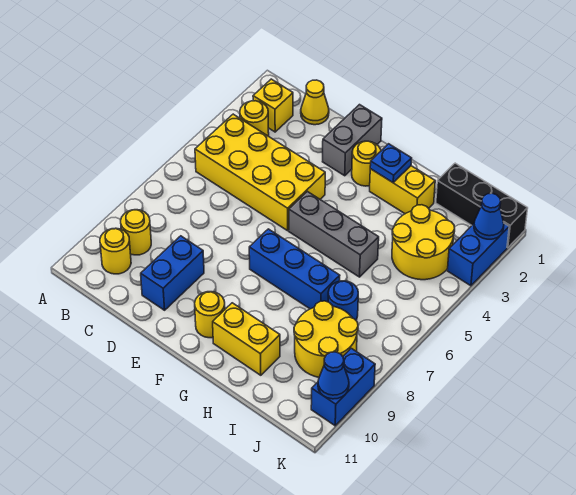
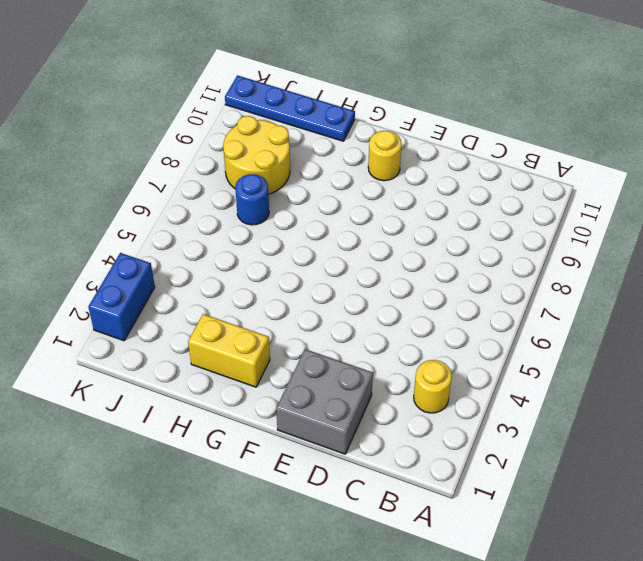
grey 2x2 brick [276,349,373,454] -> grey 1x2 brick [323,105,382,176]
blue 1x4 plate [225,75,355,141] -> none
none -> yellow 1x1 brick [253,79,293,132]
none -> yellow 2x4 brick [195,114,325,231]
none -> yellow 1x1 round brick [121,210,151,255]

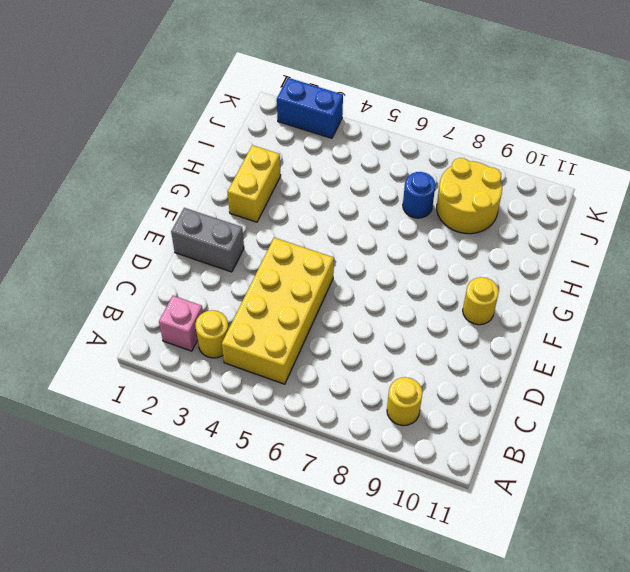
pink 1x1 brick [159,296,203,351] -> yellow 1x1 brick [253,79,293,132]
none -> yellow 1x1 round brick [100,228,131,274]
none -> yellow 1x1 cone [301,80,329,125]
none -> blue 1x2 brick [141,236,204,310]

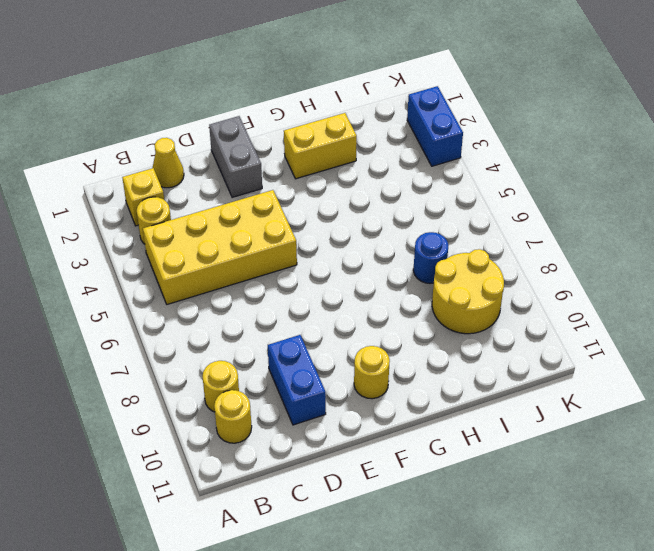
none -> yellow 1x1 round brick [352,141,381,186]
none -> grey 1x3 brick [289,192,379,277]
none -> blue 1x3 brick [249,229,340,309]

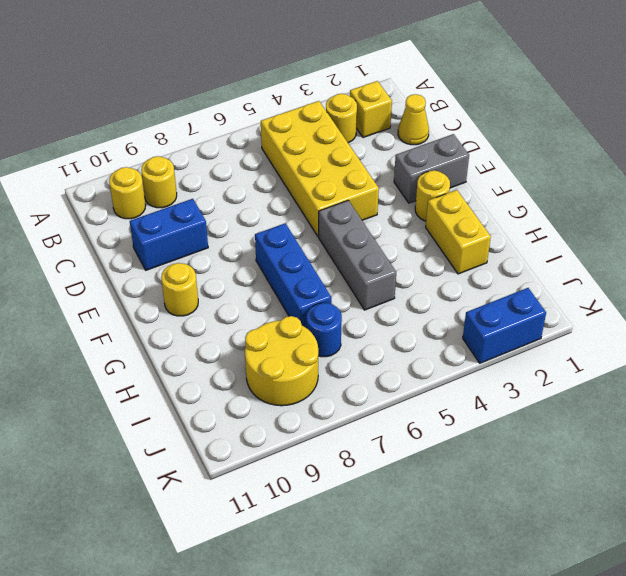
none -> yellow 1x2 brick [213,303,280,375]
none -> black 1x3 brick [436,163,528,248]
none -> yellow 2x2 round brick [392,205,455,280]

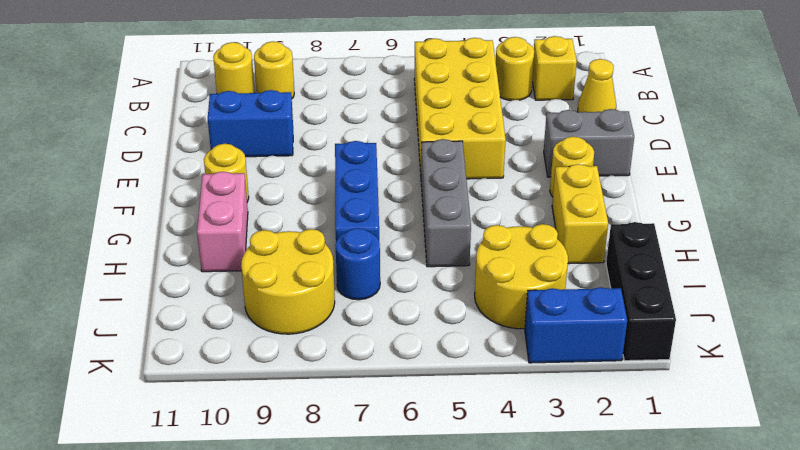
pink 1x2 brick [197,172,248,272] -> yellow 1x2 brick [213,303,280,375]
none -> blue 1x2 brick [311,348,375,426]
none -> blue 1x1 plate [370,144,412,182]
none -> blue 1x1 cone [474,193,504,239]

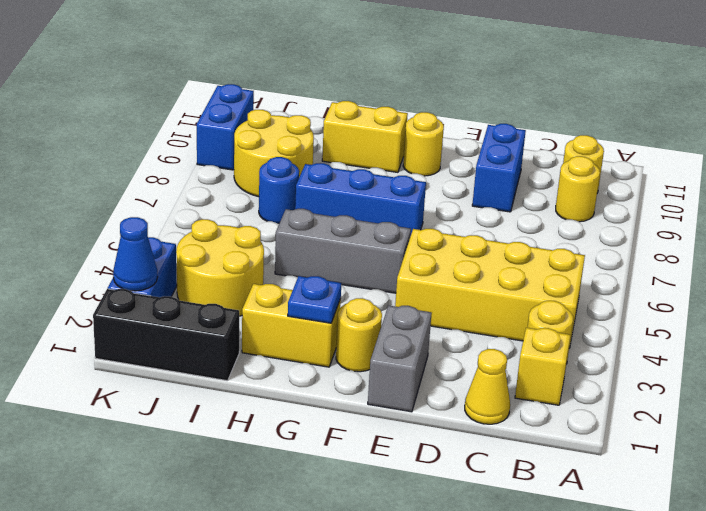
none -> blue 1x1 cone [318,352,349,399]

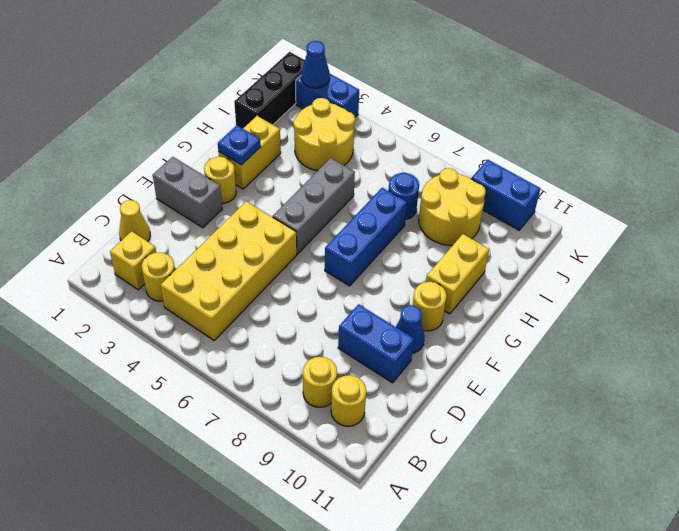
blue 1x1 cone [396,305,425,353] -> blue 1x1 cone moved to [318,352,349,399]

